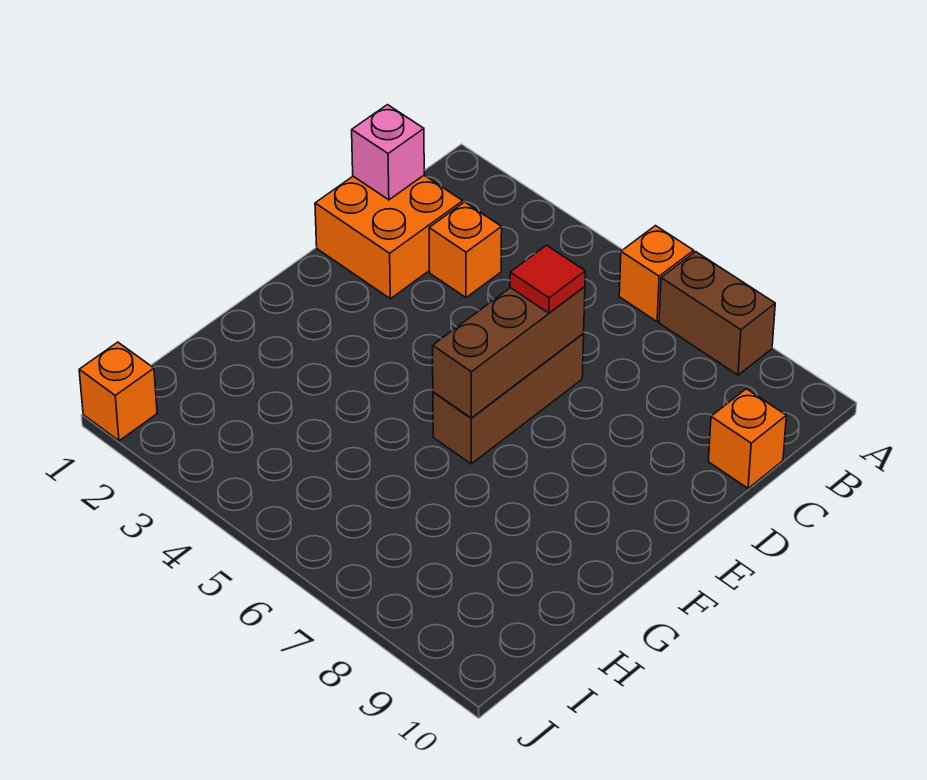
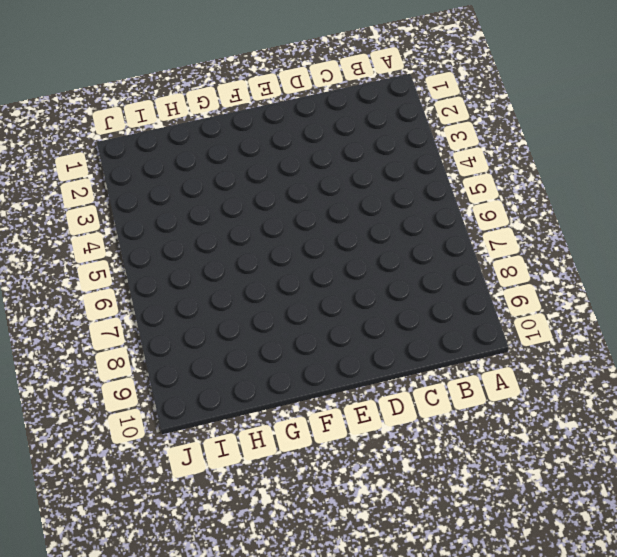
none -> orange 1x1 brick [619,226,694,321]
none -> brown 1x2 brick [659,252,775,375]

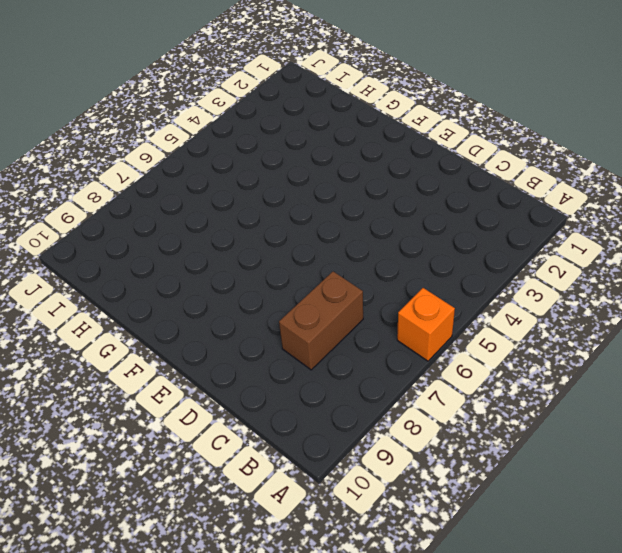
brown 1x2 brick [279,271,363,370] -> brown 1x2 brick moved to [659,252,775,375]
none -> orange 2x2 brick [315,175,463,299]
none -> orange 1x1 brick [429,202,502,298]

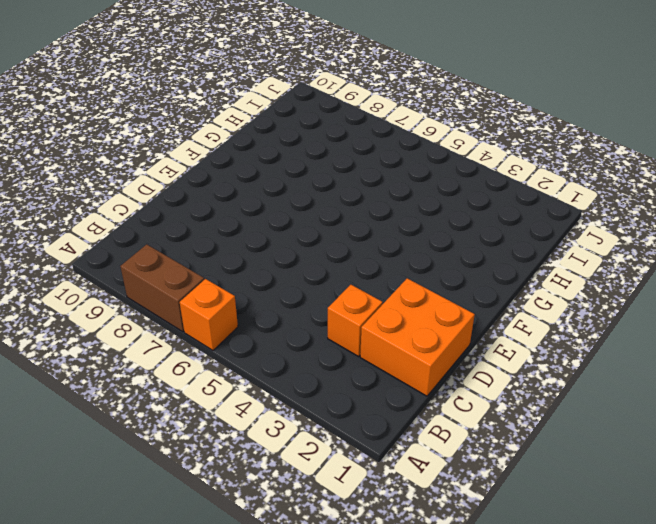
none -> orange 1x1 brick [708,389,786,488]
none -> brown 1x3 brick [433,334,584,464]

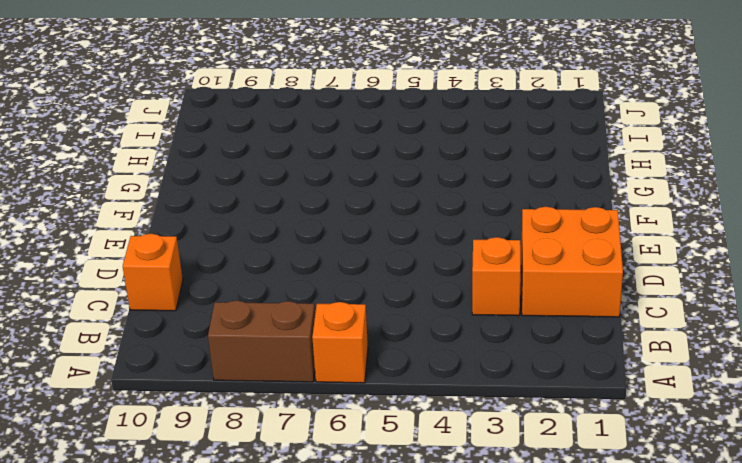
none -> brown 1x3 brick [433,334,584,464]
none -> orange 1x1 brick [79,342,157,441]

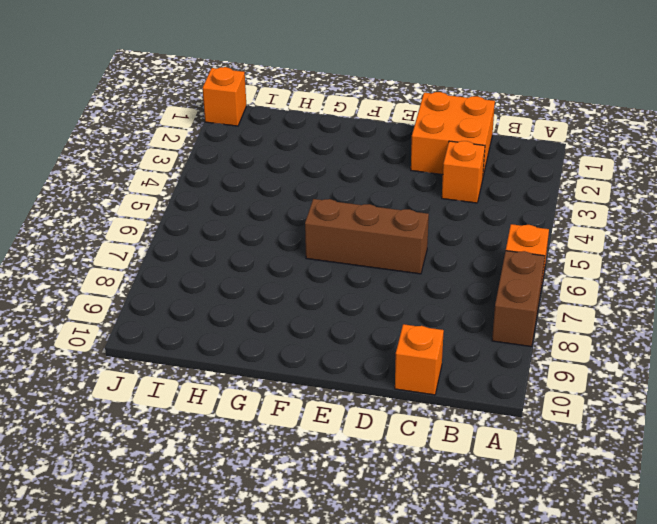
none -> pink 1x1 brick [352,105,424,200]
none -> brown 1x3 brick [433,287,585,418]

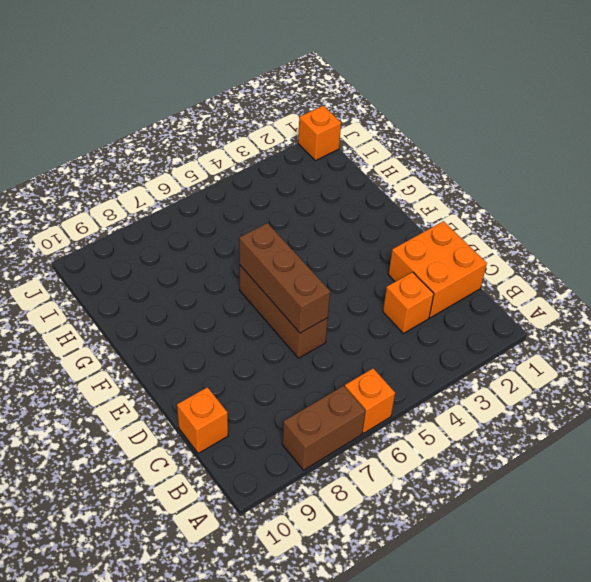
none -> pink 1x1 brick [352,105,424,200]
none -> red 1x1 tile [510,245,585,313]

